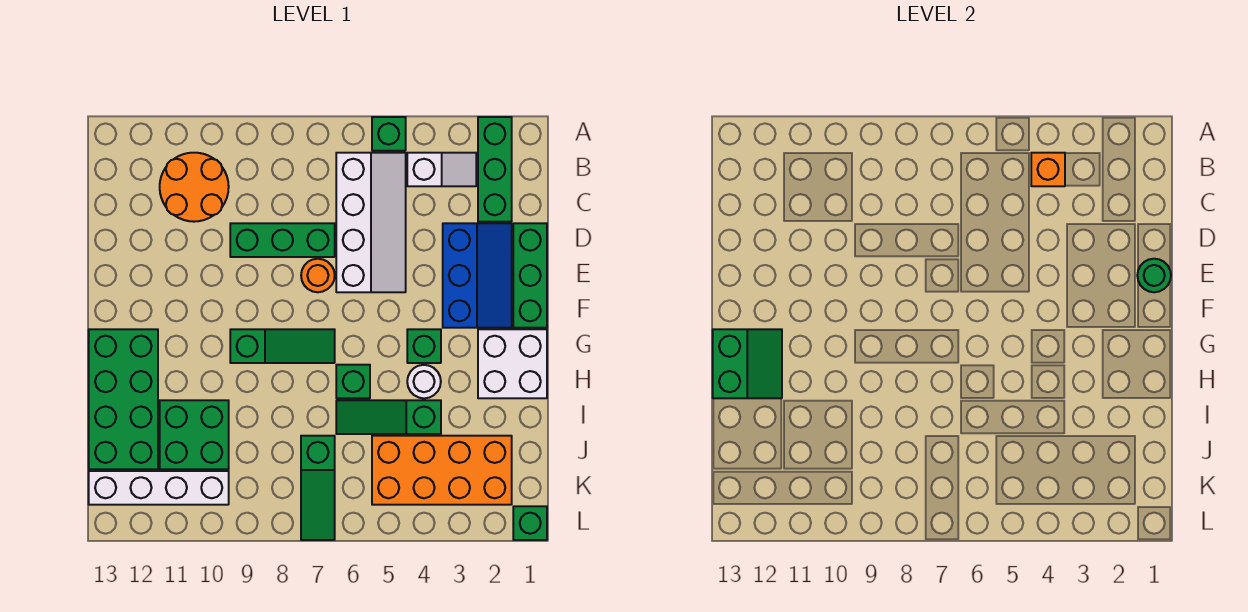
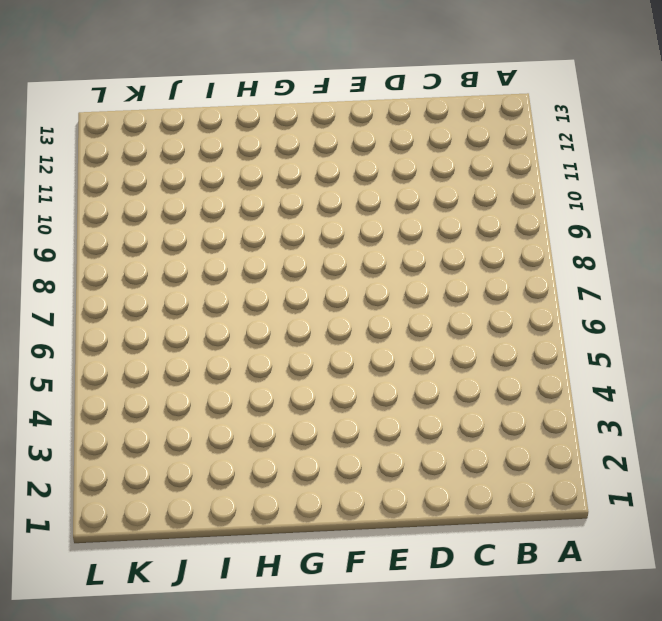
none -> green 1x3 brick [478,117,512,222]
none -> green 1x1 brick [372,117,406,151]
none -> white 1x2 slope [407,153,476,186]

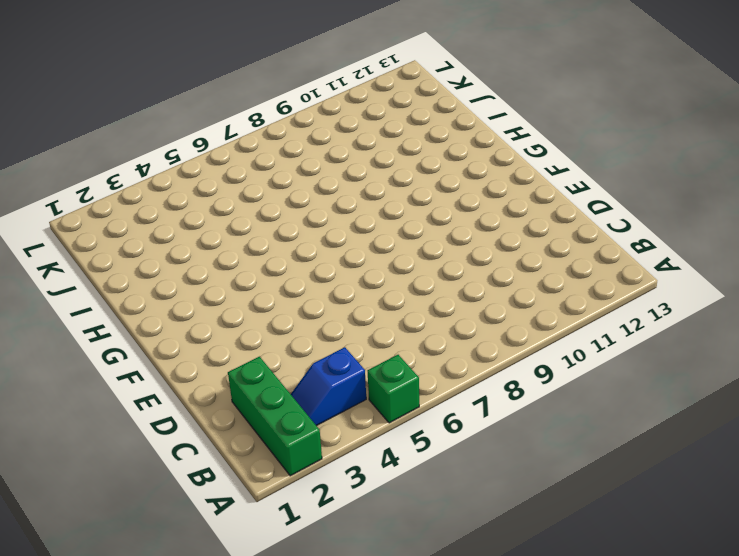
blue 1x2 slope [291,347,366,426] -> white 1x2 slope [407,153,476,186]
none -> white 2x4 slope [336,153,406,292]
none -> orange 2x2 round brick [160,153,229,222]
none -> green 1x3 brick [513,223,547,328]

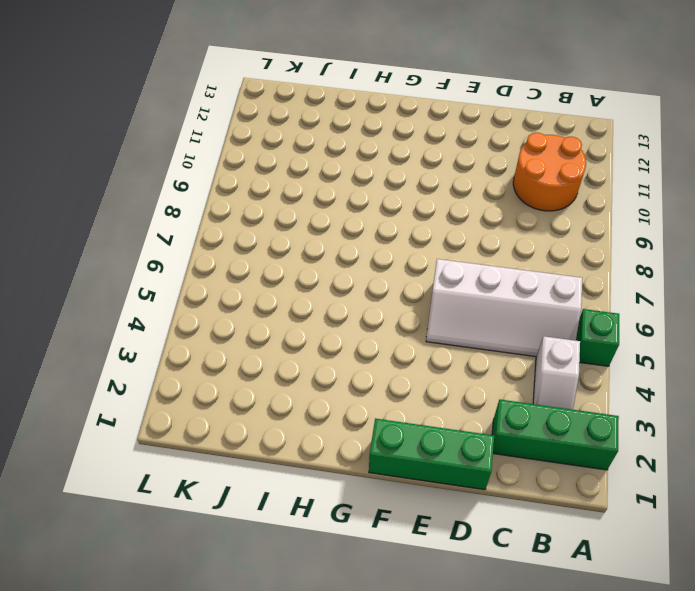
none -> blue 2x3 slope [443,223,512,328]
none -> green 1x3 brick [230,223,335,257]
none -> orange 1x1 round brick [301,259,335,292]

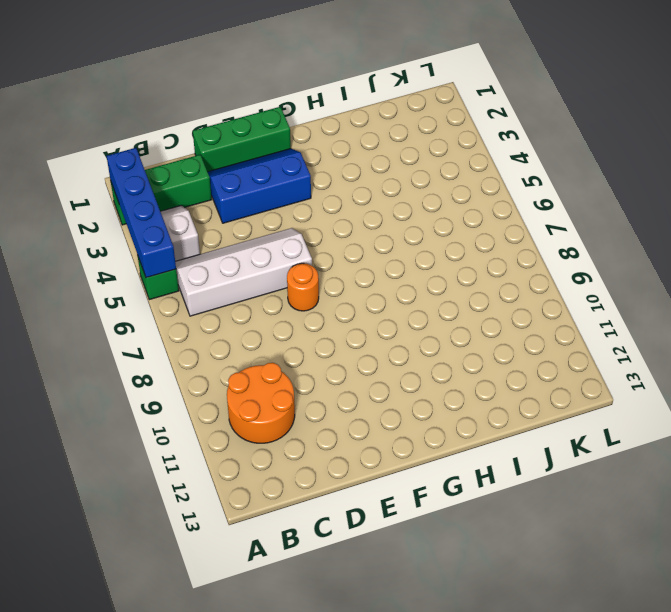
blue 1x4 brick [107,148,176,278] -> none
none -> green 1x3 brick [230,223,335,257]
none -> white 2x2 brick [478,329,547,398]
none -> green 1x1 brick [407,329,441,363]

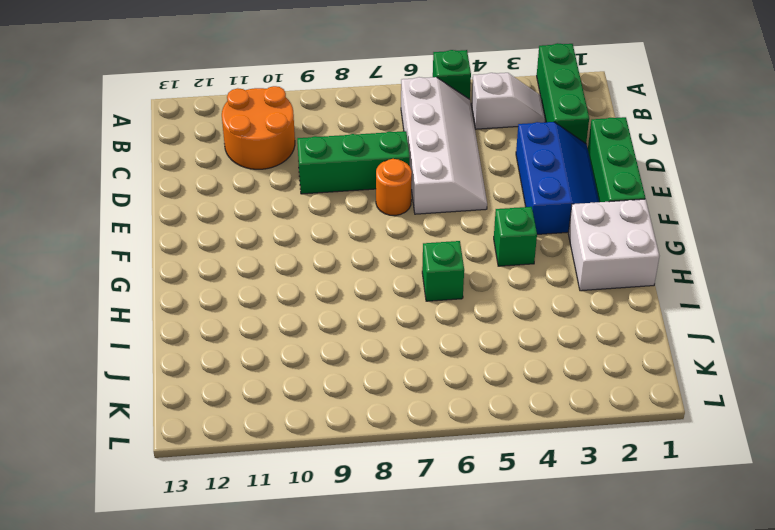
none -> green 1x3 slope [230,329,335,363]
none -> green 2x4 brick [89,329,158,469]
none -> white 1x1 round brick [407,365,441,398]

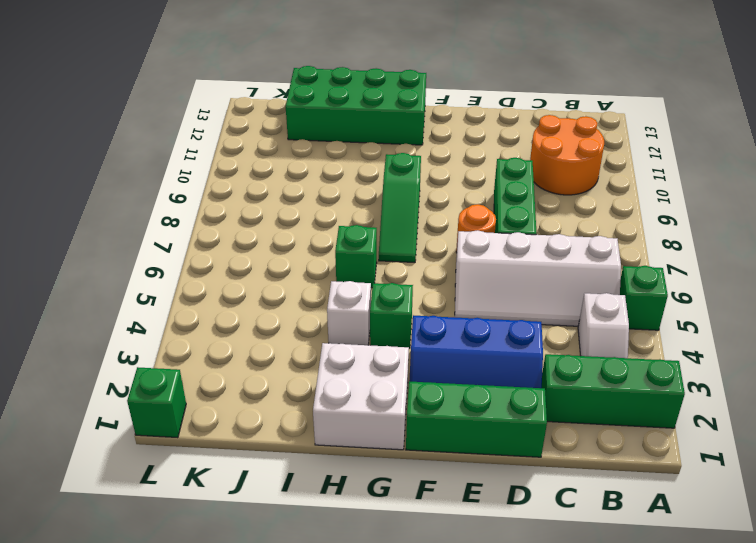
white 1x1 brick [327,281,371,345] -> white 1x1 round brick [407,365,441,398]
none -> green 1x3 slope [336,400,441,434]
none -> green 2x2 brick [160,400,229,469]
none -> orange 2x4 brick [372,436,512,505]

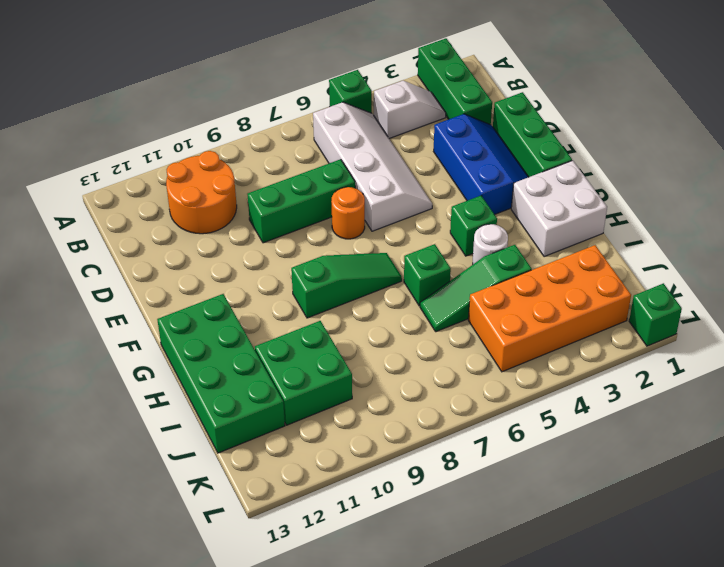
none -> green 1x3 slope [301,436,335,540]
none -> white 1x4 brick [89,471,229,505]
none -> orange 1x1 brick [1031,153,1065,186]

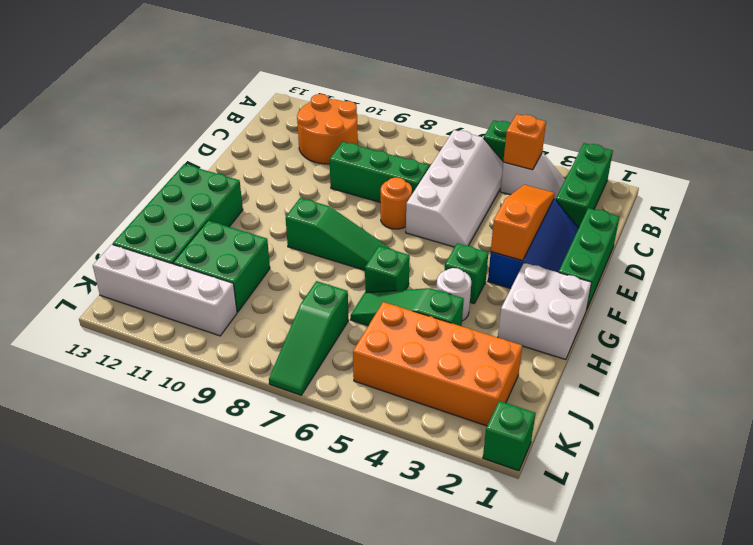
orange 1x3 slope [491,185,555,261] -> none
none -> green 1x1 round brick [1137,259,1171,292]
none -> green 2x2 slope [713,329,782,398]

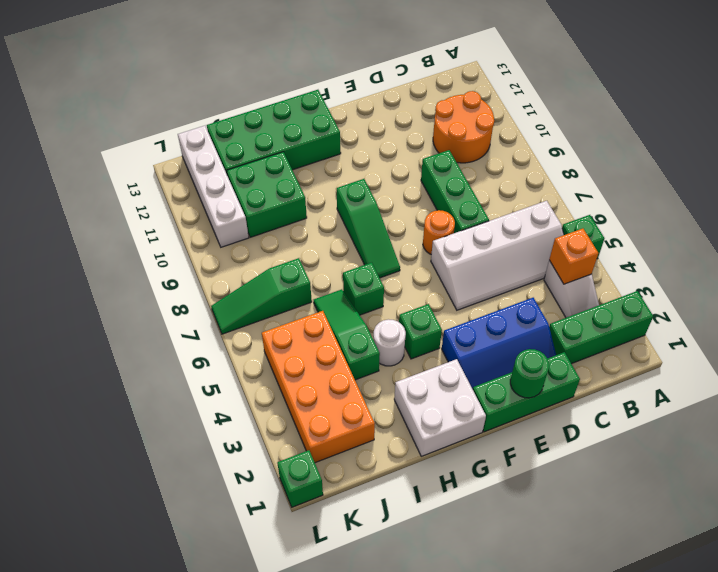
none -> green 2x2 slope [713,329,782,398]

